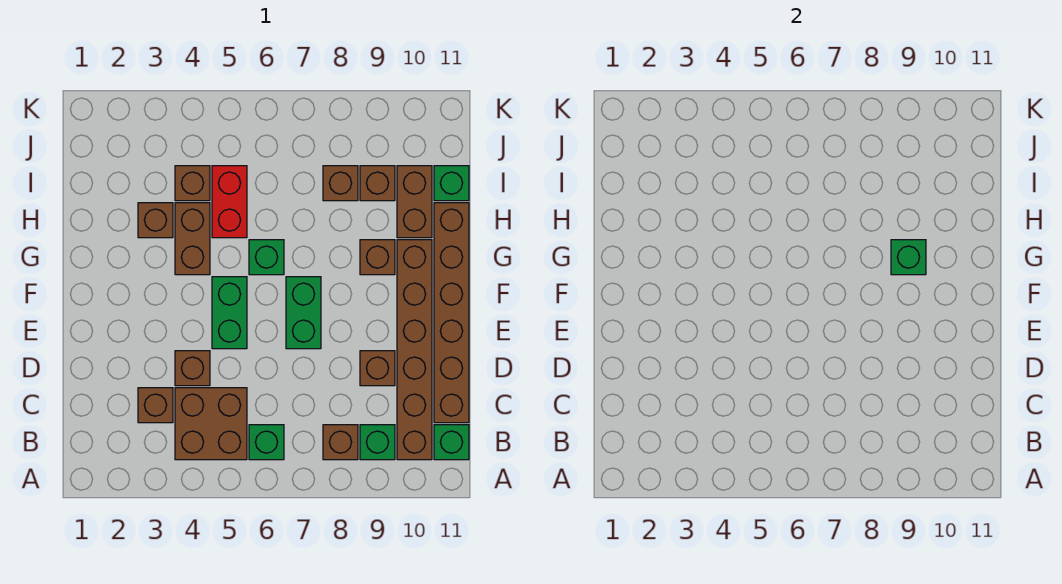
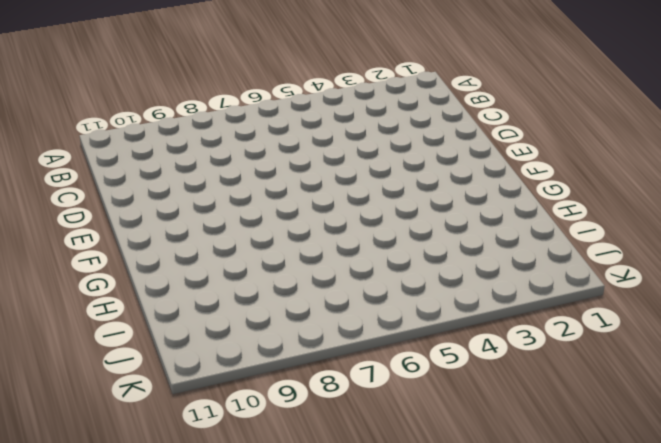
none -> brown 2x2 brick [175,388,247,460]
none -> green 1x1 brick [249,425,284,460]
none -> brown 1x1 brick [323,425,358,460]

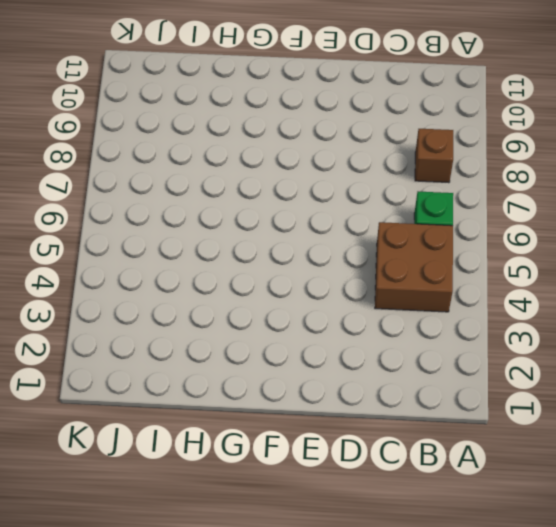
none -> green 1x1 brick [360,425,395,460]
none -> brown 1x6 brick [397,240,432,460]
none -> green 1x1 brick [434,425,469,460]

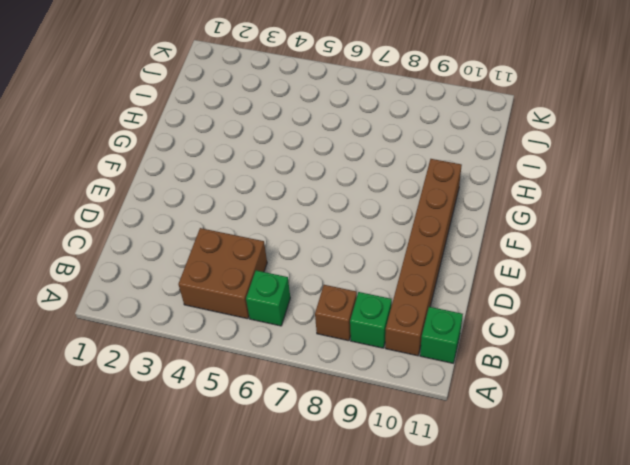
none -> brown 1x1 brick [138,388,173,423]
none -> brown 1x6 brick [434,203,469,423]
none -> brown 1x1 brick [175,351,210,386]

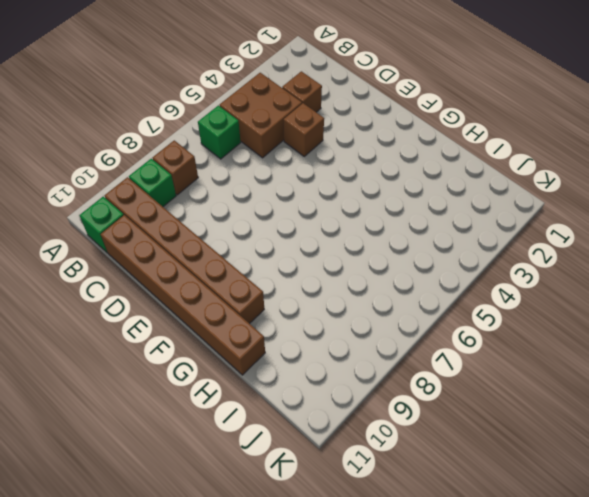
none -> brown 1x1 brick [360,351,395,386]
none -> green 1x2 brick [212,277,247,349]
none -> green 1x2 brick [286,277,321,349]

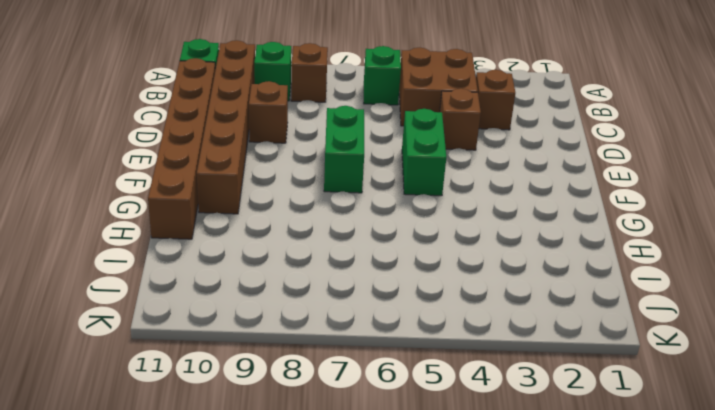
none -> brown 1x2 brick [175,203,210,275]
none -> green 1x1 brick [249,240,284,275]
none -> brown 1x1 brick [360,240,395,275]

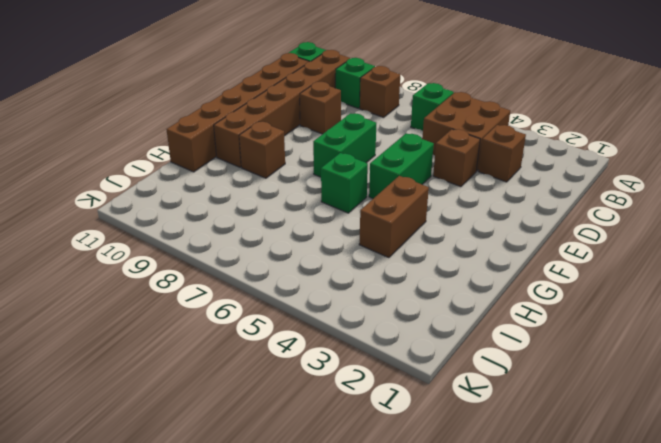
none -> brown 1x1 brick [138,203,173,238]
none -> red 1x2 brick [212,166,247,238]
none -> brown 1x2 brick [397,166,432,238]

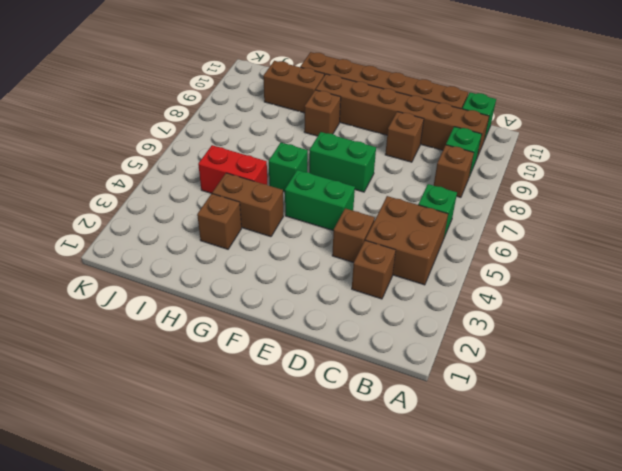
none -> brown 1x1 brick [175,166,210,201]
none -> brown 1x1 brick [323,166,358,201]
none -> brown 1x1 brick [360,166,395,201]

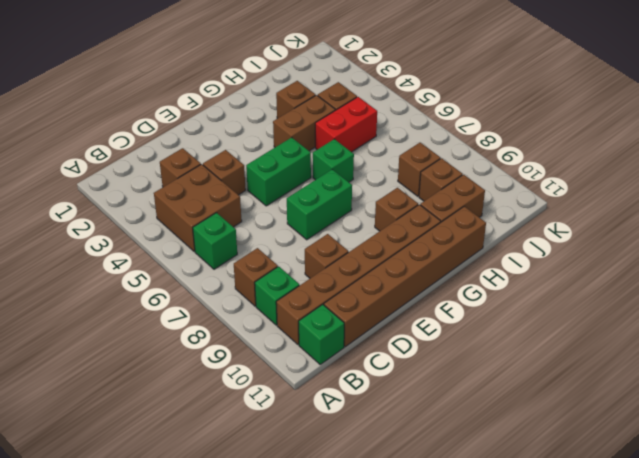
none -> green 1x1 brick [434,166,469,201]
none -> green 1x1 brick [891,240,926,275]

